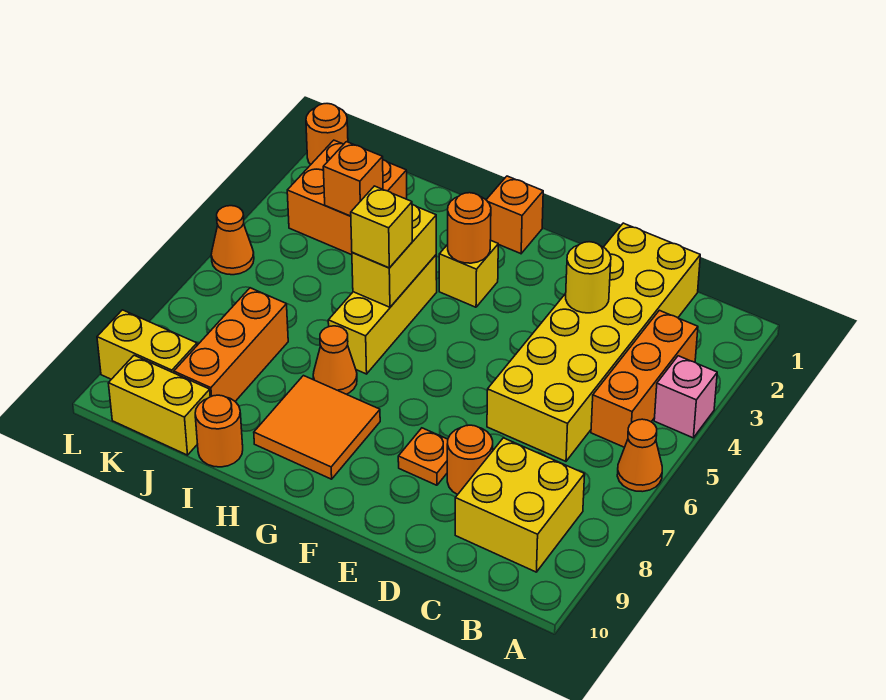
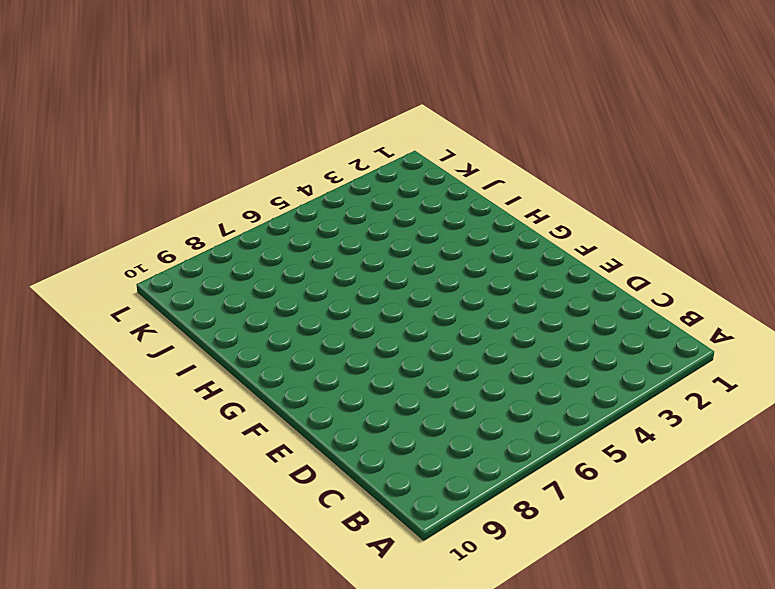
none -> pink 1x1 brick [654,356,717,438]
none -> orange 1x1 cone [617,419,662,492]
none -> orange 1x3 brick [591,310,698,447]

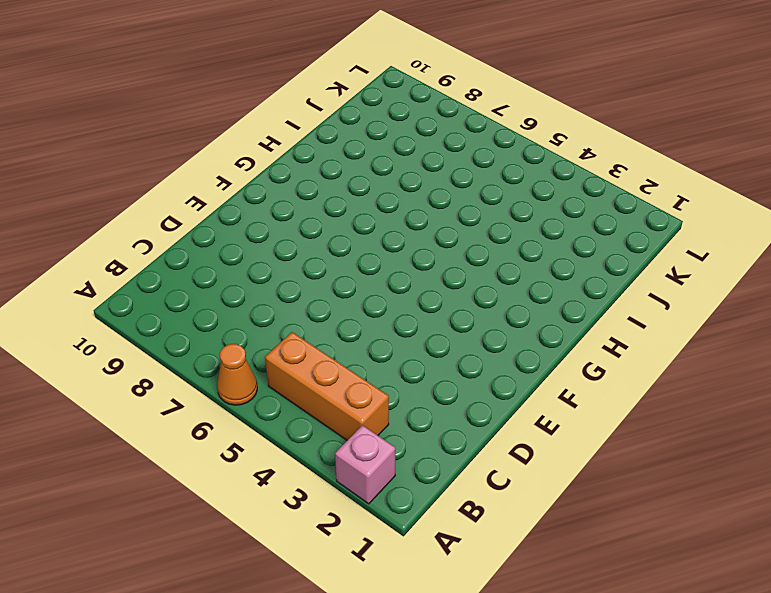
pink 1x1 brick [335,425,395,504] -> pink 1x1 brick moved to [654,356,717,438]
none -> yellow 2x2 brick [455,438,585,572]
none -> yellow 2x6 brick [487,223,700,461]
none -> orange 1x1 round brick [447,425,493,495]

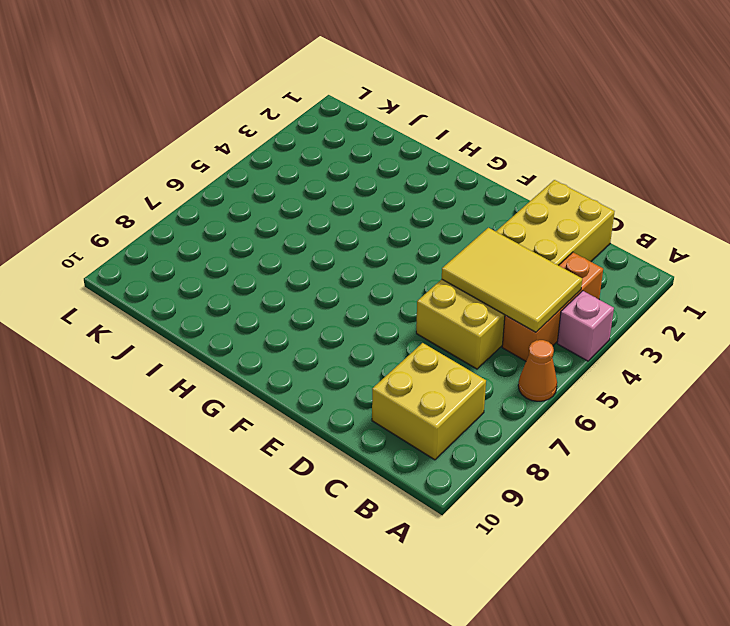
yellow 2x3 tile [442,228,582,332] -> none
none -> orange 1x1 round brick [447,425,493,495]
none -> orange 1x1 plate [398,428,448,485]
none -> orange 1x1 brick [486,176,543,254]

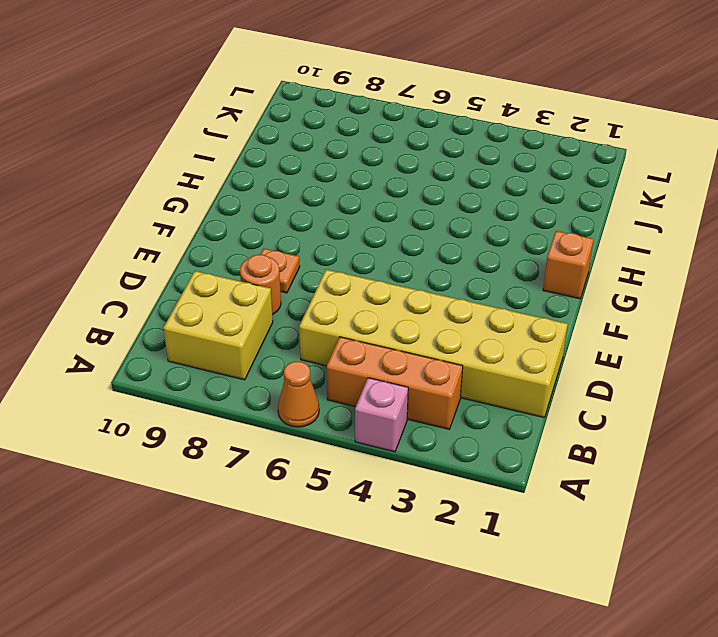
none -> yellow 1x1 brick [439,240,498,307]
none -> orange 2x2 tile [254,376,380,479]
none -> yellow 1x3 brick [328,255,437,374]

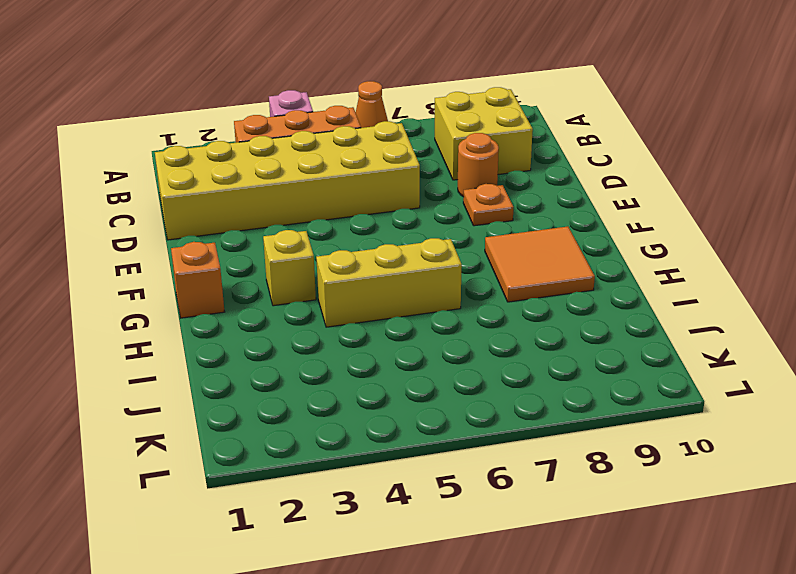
none -> orange 1x1 cone [313,326,357,394]
none -> orange 1x1 round brick [195,395,243,467]
none -> orange 2x2 brick [287,140,407,255]

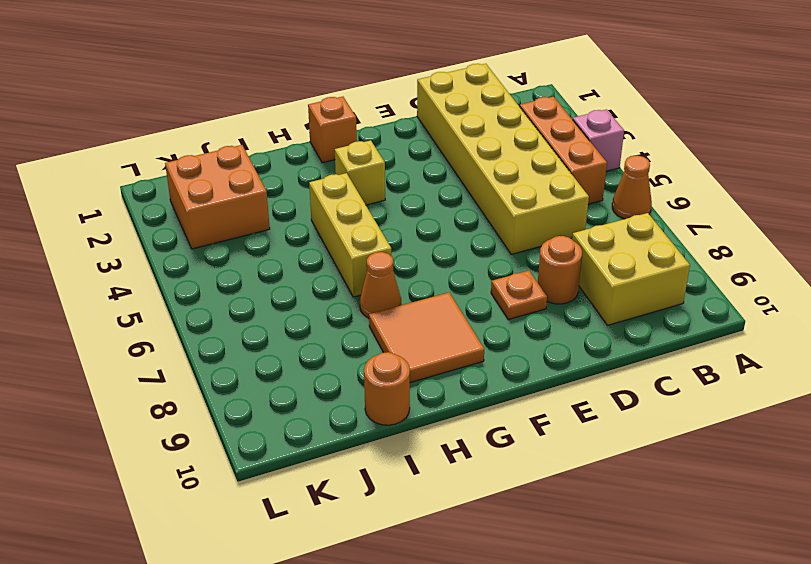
none -> orange 1x3 brick [174,288,288,401]
none -> yellow 1x2 brick [108,355,210,455]
none -> yellow 1x2 brick [97,310,197,379]

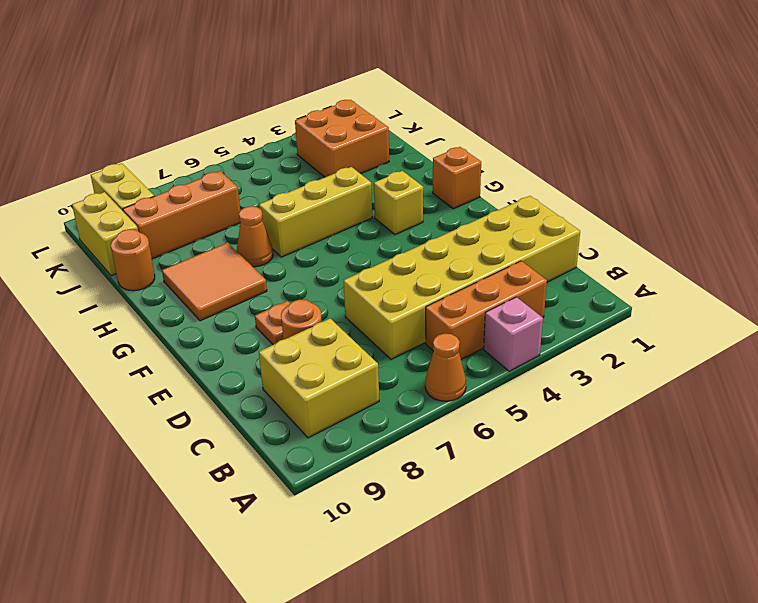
none -> orange 1x1 round brick [306,104,348,164]
none -> orange 1x1 cone [211,206,254,275]
none -> yellow 1x1 round brick [566,242,611,313]

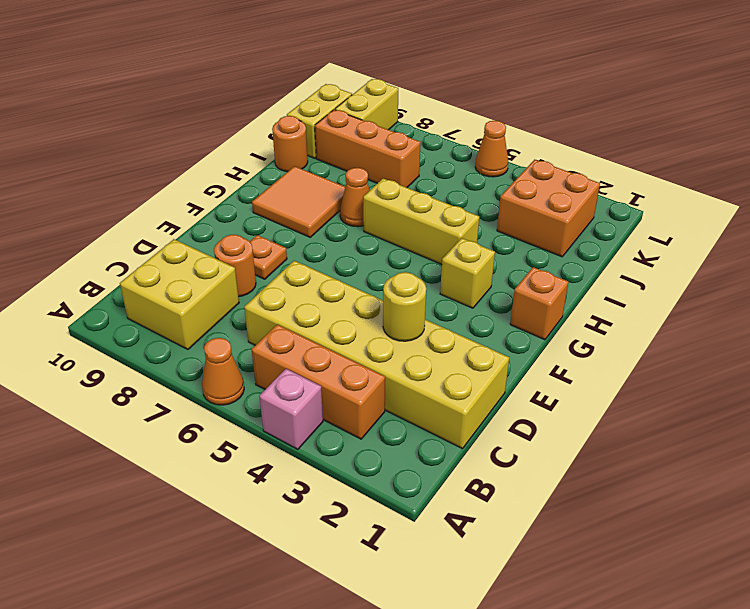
none -> orange 1x1 round brick [306,104,348,164]
none -> orange 1x1 round brick [448,193,491,263]
none -> yellow 1x2 brick [352,205,436,307]

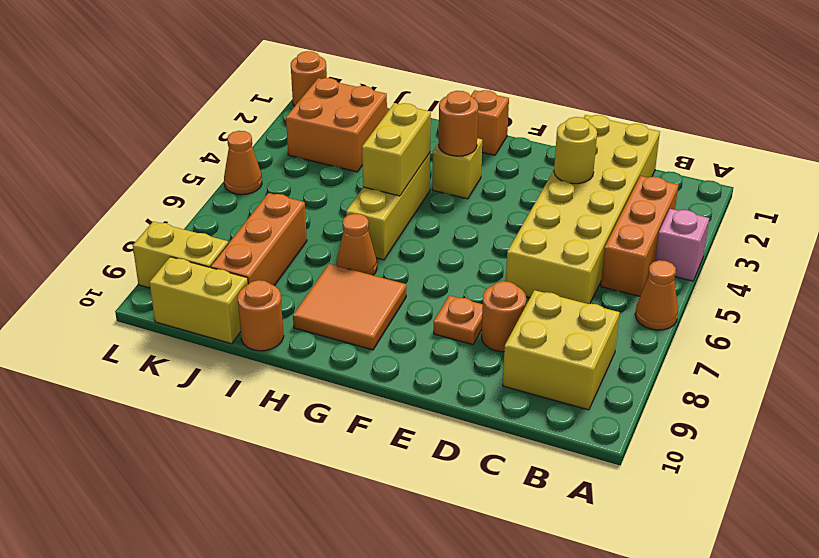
none -> orange 1x1 brick [323,142,383,216]
none -> yellow 1x1 brick [351,186,412,268]

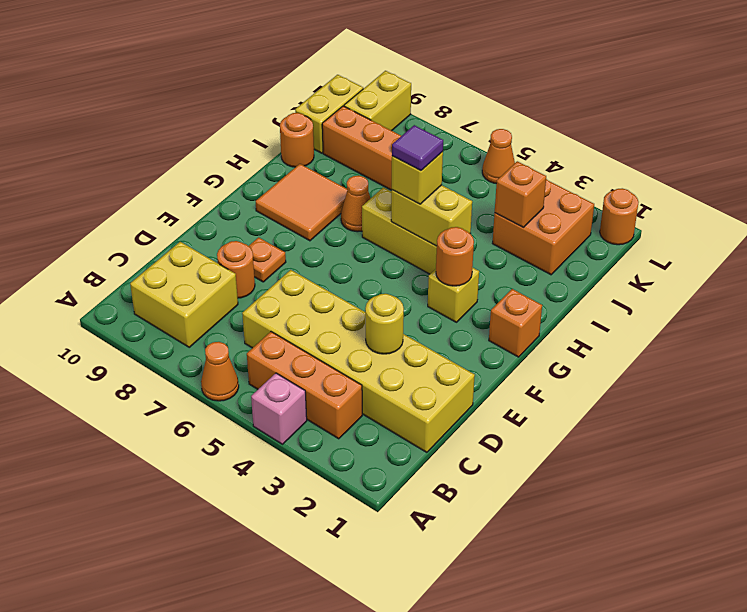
purple 1x1 tile [392,125,443,171] -> none

